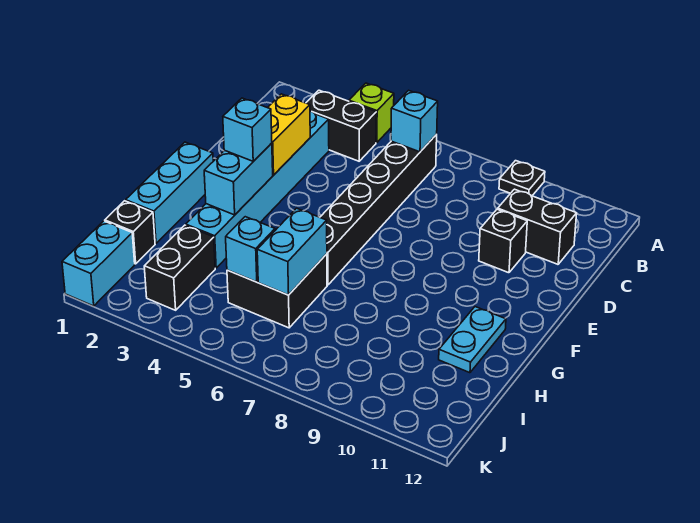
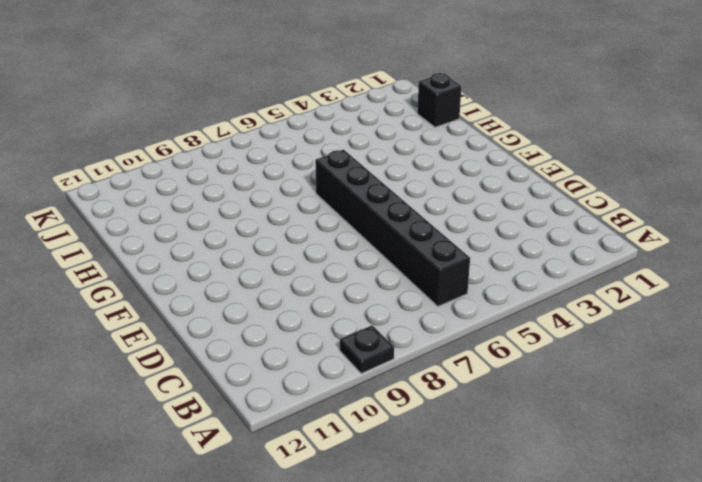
none -> lime 1x1 brick [349,83,394,143]
none -> black 1x2 brick [306,90,376,161]
none -> cyan 1x6 brick [186,111,329,268]

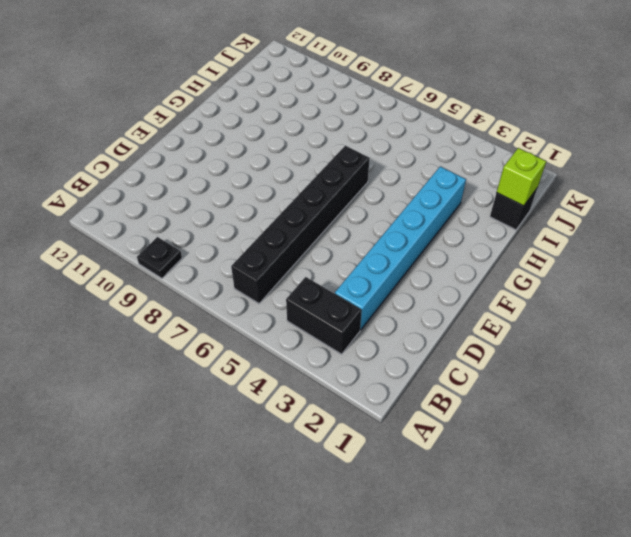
lime 1x1 brick [497,148,546,206] -> lime 1x1 brick moved to [349,83,394,143]
none -> black 1x2 brick [498,189,577,264]
none -> black 1x1 brick [479,209,527,273]
none -> cyan 1x3 brick [126,142,213,243]

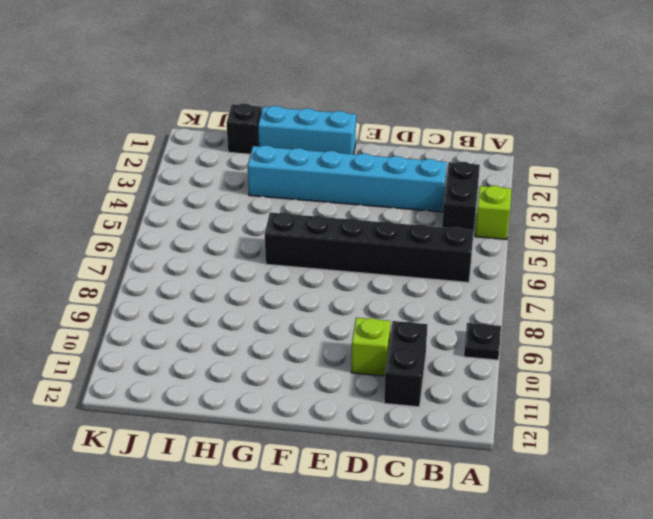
lime 1x1 brick [351,318,391,376] -> black 1x1 brick [479,209,527,273]
none -> cyan 1x2 plate [439,307,506,373]
none -> black 2x2 brick [227,254,327,328]
none -> black 1x2 brick [144,225,215,310]

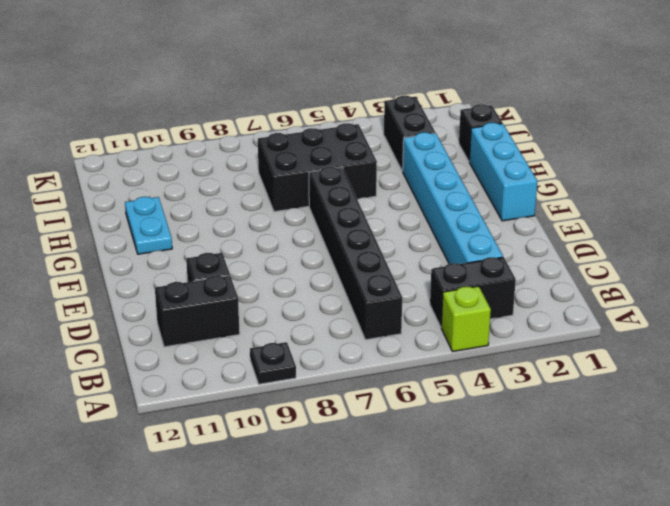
black 2x3 brick [258,123,377,212] -> black 2x2 brick [227,254,327,328]
none -> cyan 1x2 brick [62,221,135,306]
none -> cyan 1x1 brick [391,90,438,152]
none -> yellow 1x2 brick [268,94,310,175]

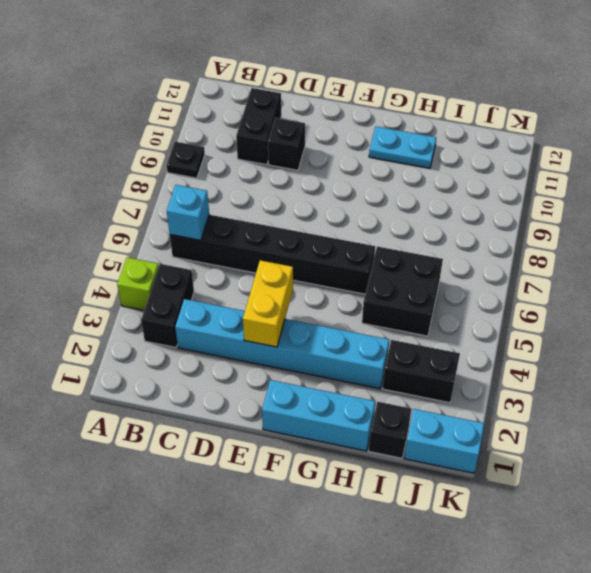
yellow 1x2 brick [243,260,293,347] -> yellow 1x2 brick turned to [268,94,310,175]
none -> cyan 1x2 brick [204,143,273,215]
none -> cyan 1x2 brick [257,208,327,295]
none -> cyan 1x1 brick [226,217,275,282]

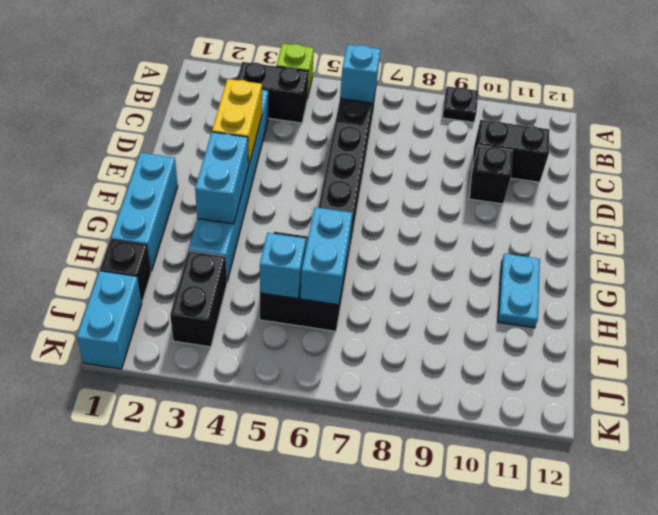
none -> cyan 1x1 brick [223,98,272,161]

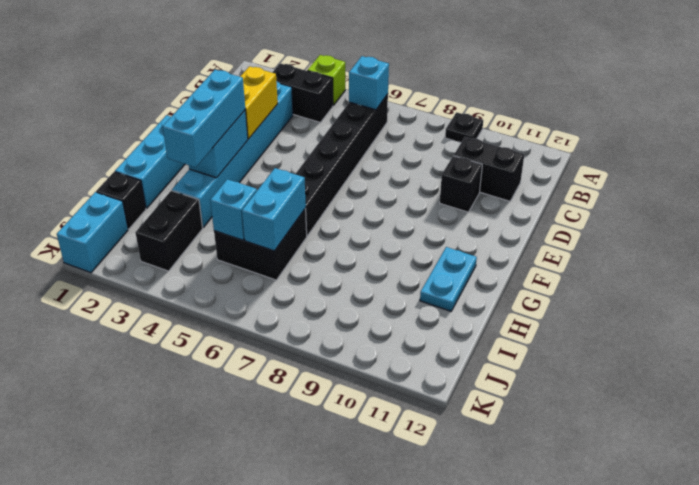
cyan 1x3 brick [163,70,245,167] -> cyan 1x1 brick [223,98,272,161]

